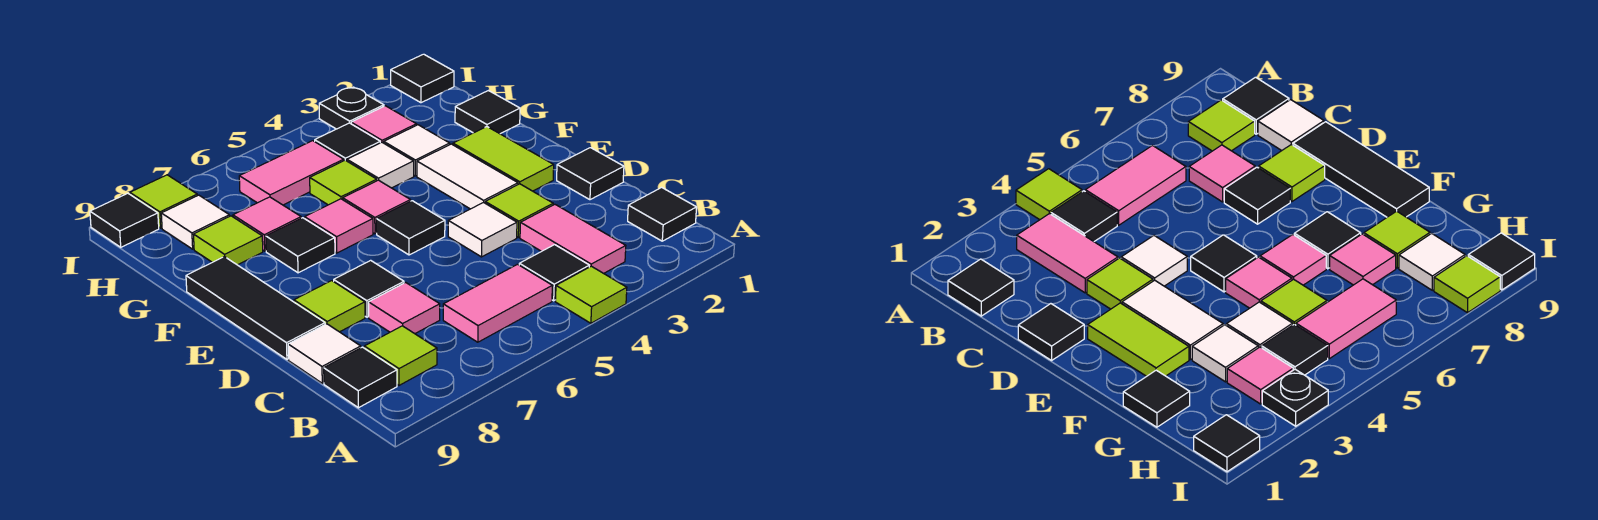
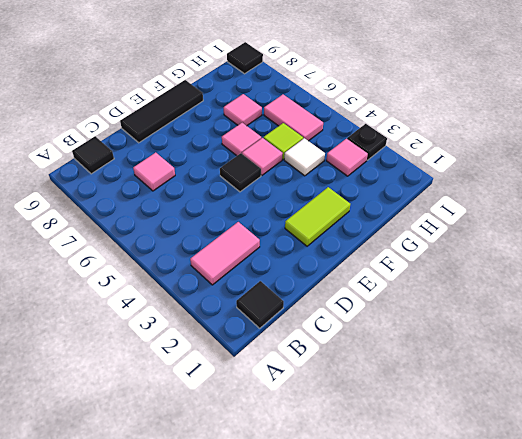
none -> lime 1x1 tile [555,266,627,323]
none -> black 1x1 tile [519,245,589,301]
none -> pink 1x2 tile [443,264,552,342]
none -> lime 1x1 tile [364,326,437,385]

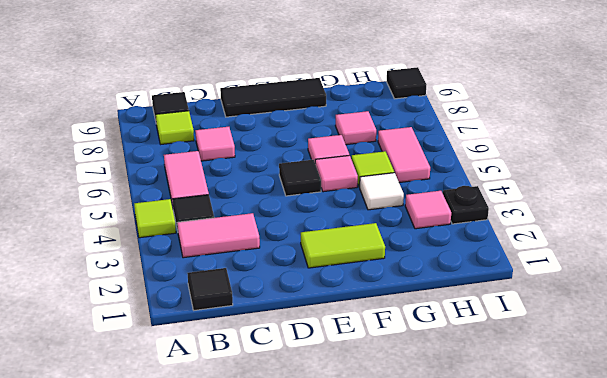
none -> white 1x1 tile [288,324,361,383]
none -> black 1x1 tile [557,148,624,200]
none -> lime 1x1 tile [485,184,553,237]
none -> white 1x1 tile [448,202,517,257]

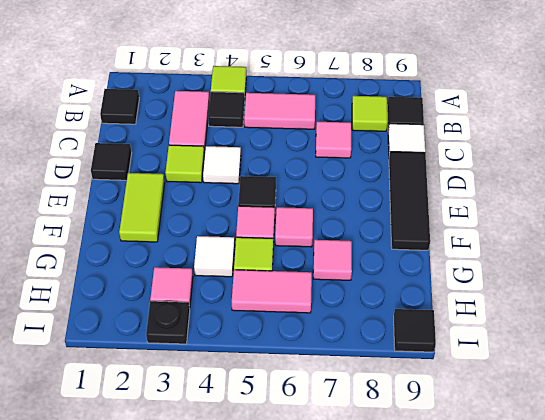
none -> black 1x1 tile [334,260,404,317]
none -> lime 1x1 tile [294,281,365,332]
none -> white 1x2 tile [417,144,518,209]
none -> black 1x1 tile [266,218,335,273]

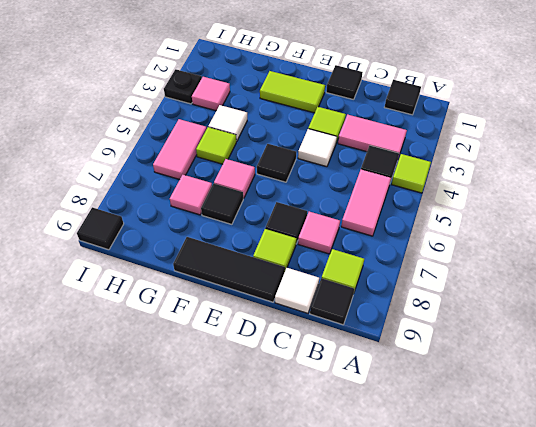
none -> white 1x2 tile [417,144,518,209]
none -> pink 1x1 tile [343,180,411,234]
none -> black 1x1 tile [455,91,520,134]
none -> white 1x1 tile [384,125,450,176]

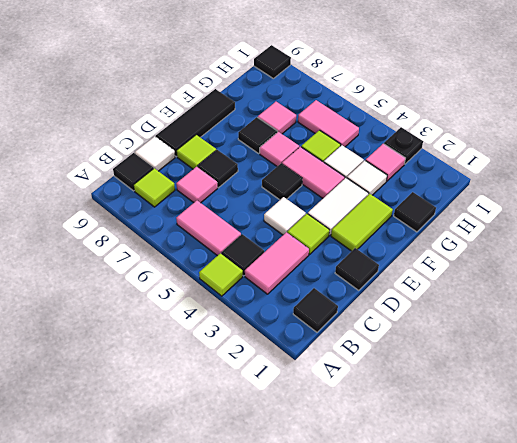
pink 1x2 tile [282,147,345,198] -> pink 1x1 tile [343,180,411,234]
none -> lime 1x1 tile [193,216,263,265]
none -> black 1x1 tile [315,123,380,161]
none -> white 1x1 tile [161,195,230,249]
none -> black 1x1 tile [391,54,454,103]

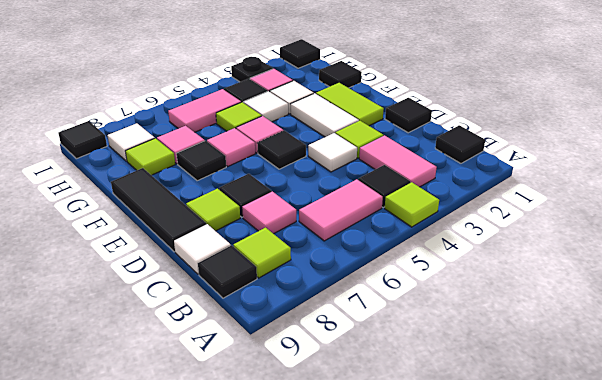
none -> lime 1x1 tile [130,175,197,228]

